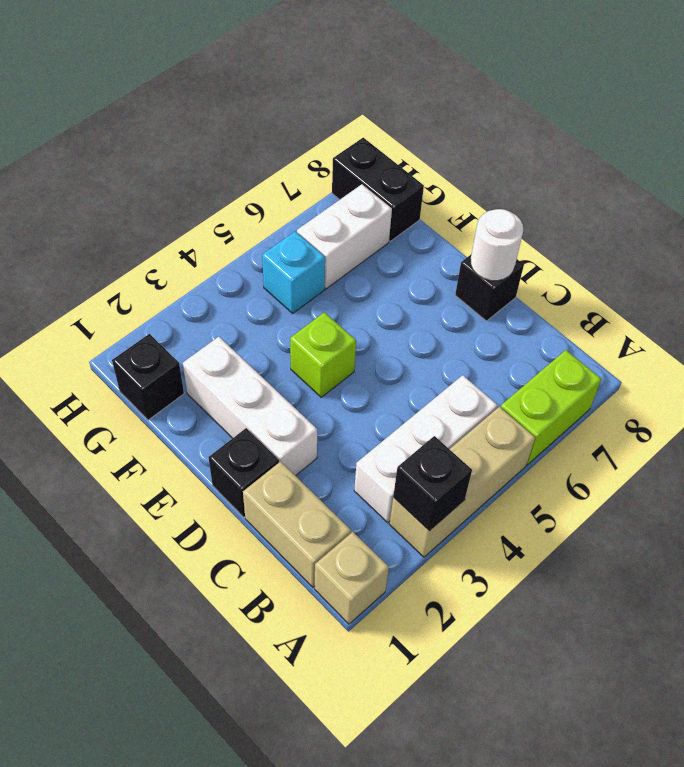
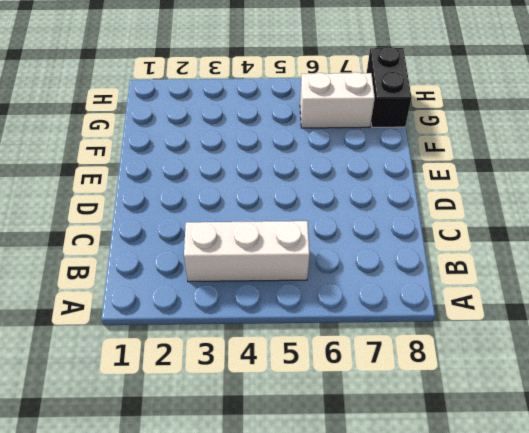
none -> tan 1x1 brick [315,532,389,624]
none -> tan 1x3 brick [390,407,535,557]
none -> lime 1x2 brick [501,350,601,465]

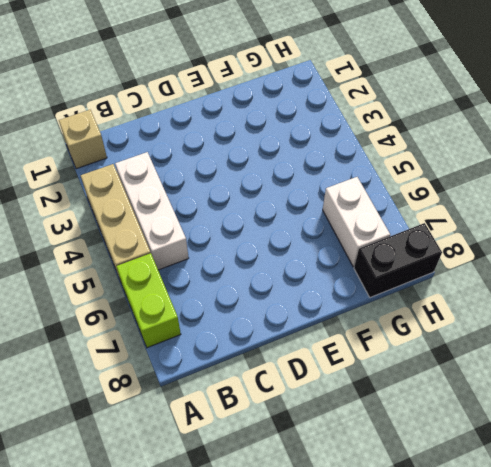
none -> tan 1x2 brick [243,462,351,587]
none -> black 1x1 brick [209,428,279,517]
none -> white 1x3 brick [183,337,317,476]

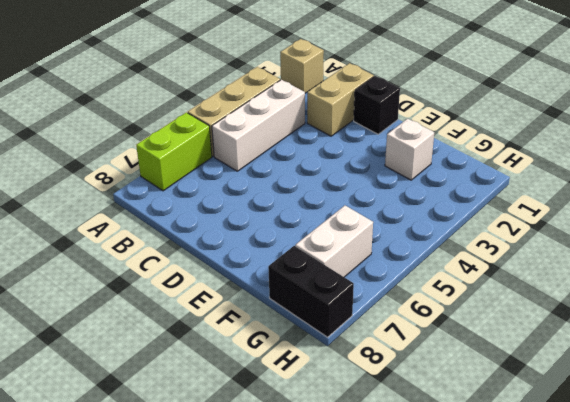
tan 1x2 brick [307,63,374,136] -> tan 1x2 brick turned to [243,462,351,587]
white 1x1 brick [385,119,434,180] -> white 1x3 brick [183,337,317,476]
none -> black 1x1 brick [455,255,524,321]
none -> lime 1x1 brick [290,312,356,397]
none -> black 1x1 brick [112,334,184,420]

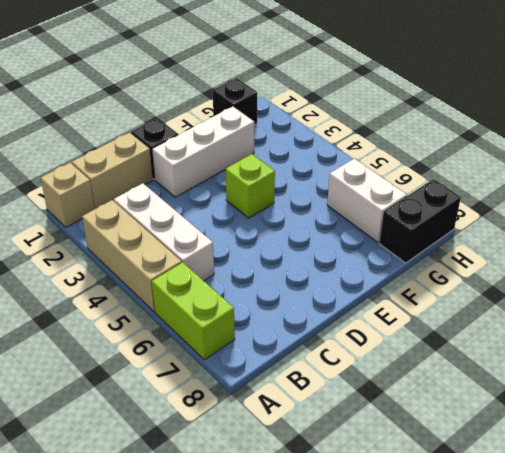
none -> black 1x1 brick [455,255,524,321]
none -> cyan 1x1 brick [262,231,325,313]
none -> black 1x1 brick [393,436,472,531]

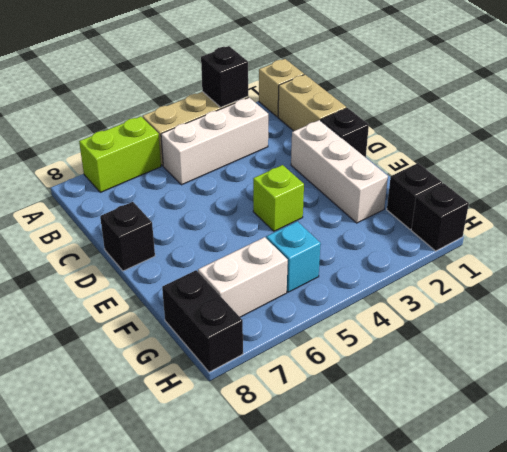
black 1x1 brick [411,183,469,251] -> none
none -> white 1x1 round brick [471,209,523,281]

